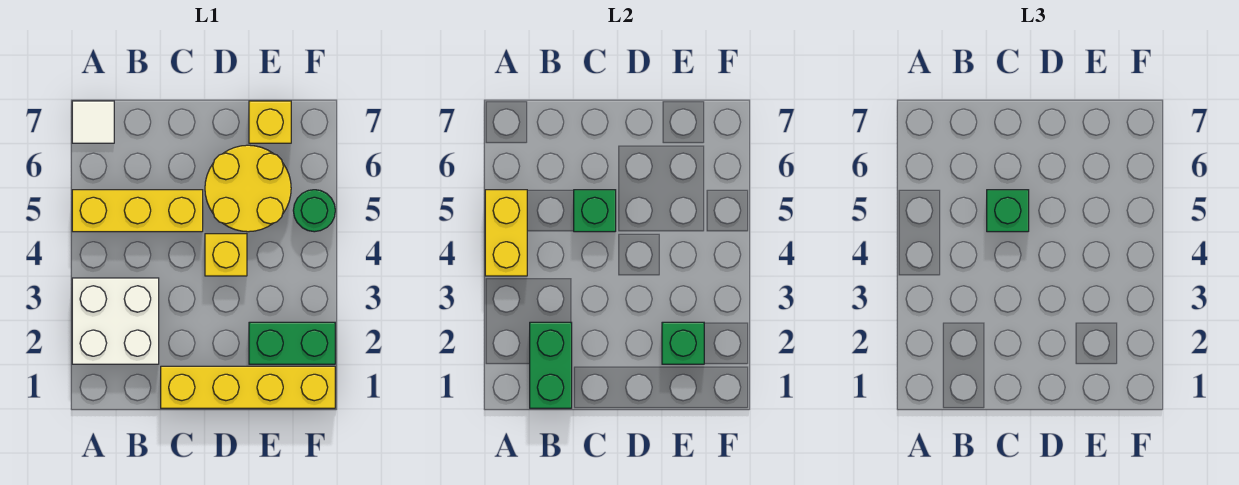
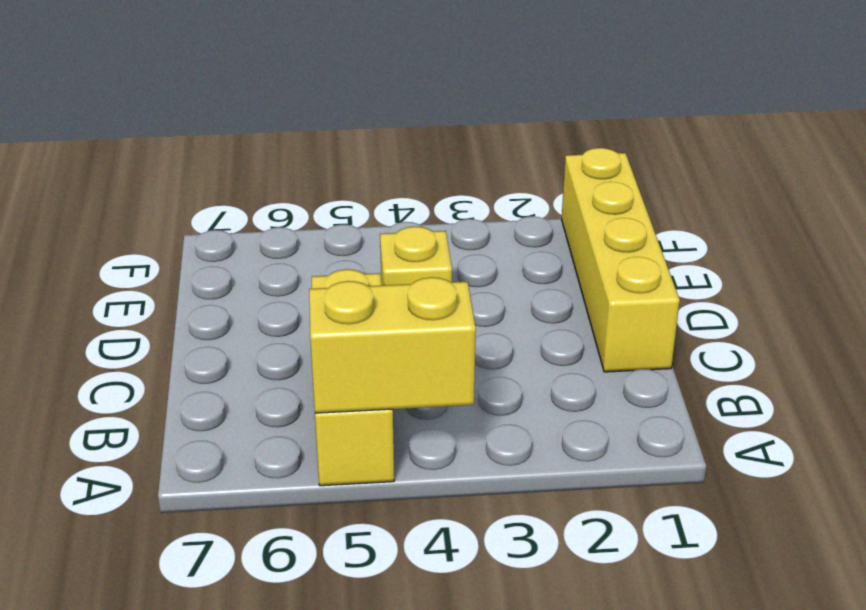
none -> white 2x2 brick [72,278,159,364]
none -> white 1x1 tile [72,101,114,143]
none -> yellow 2x2 round brick [205,145,291,232]

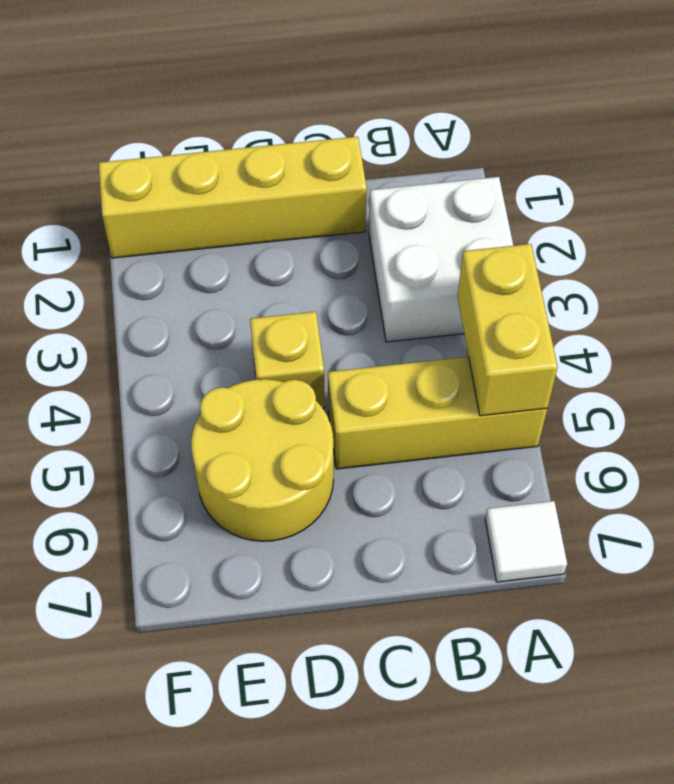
none -> green 1x2 brick [249,322,335,364]
none -> yellow 1x1 brick [249,101,291,143]
none -> green 1x1 round brick [293,190,335,232]

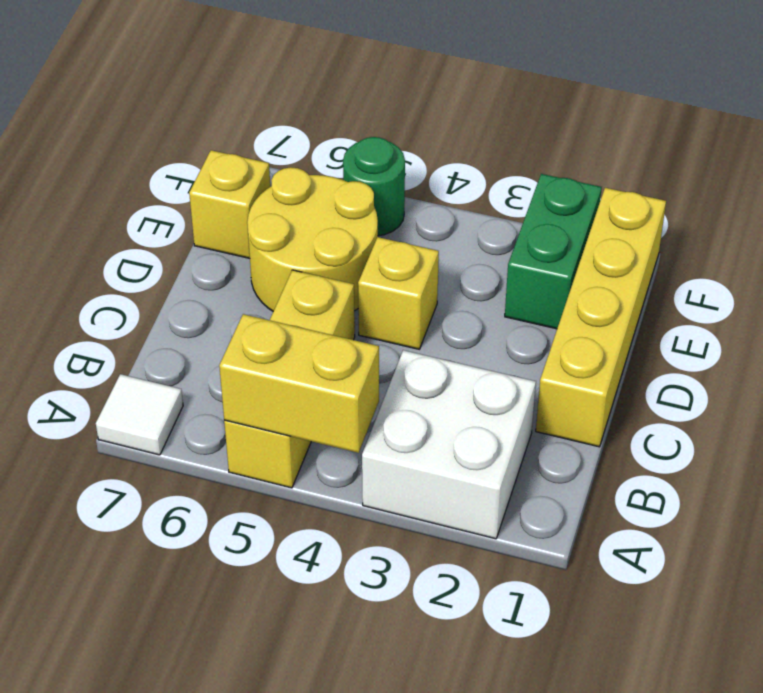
none -> green 1x2 brick [530,322,572,408]
none -> green 1x1 brick [574,190,616,232]
none -> green 1x1 brick [662,322,704,364]

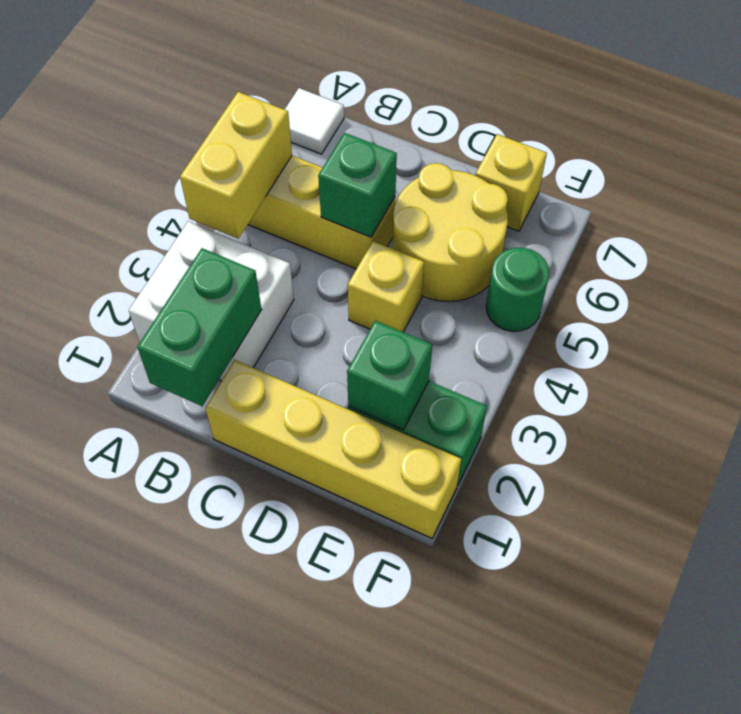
none -> green 1x1 brick [987,190,1029,232]

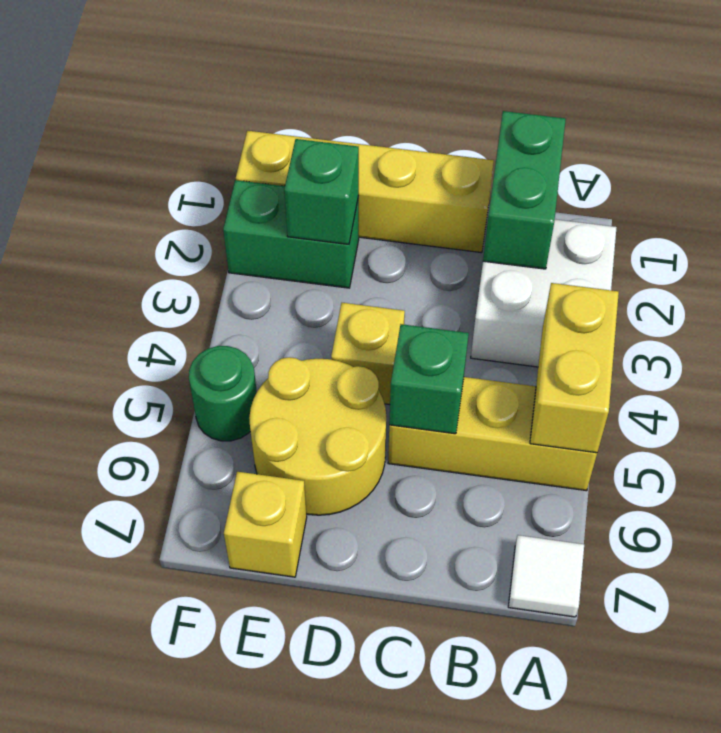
none -> green 1x1 brick [987,190,1029,232]

